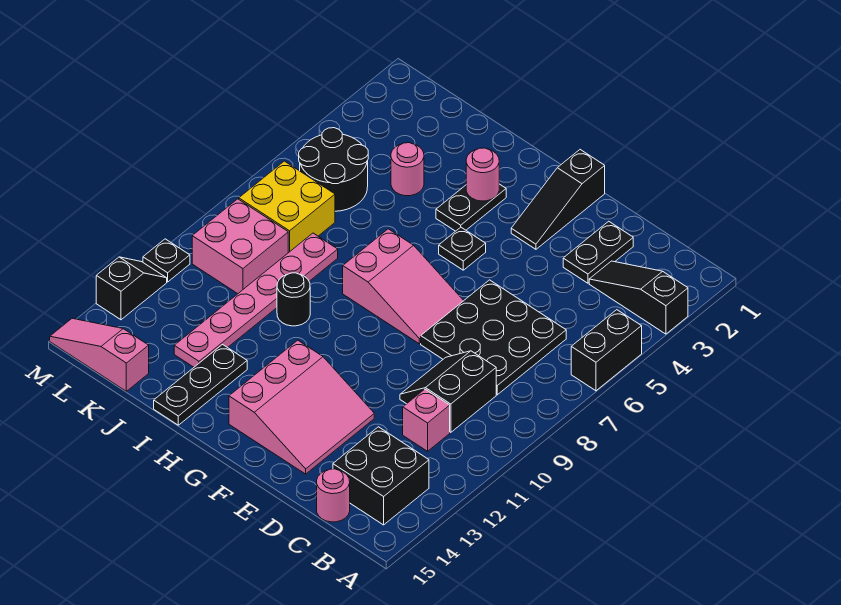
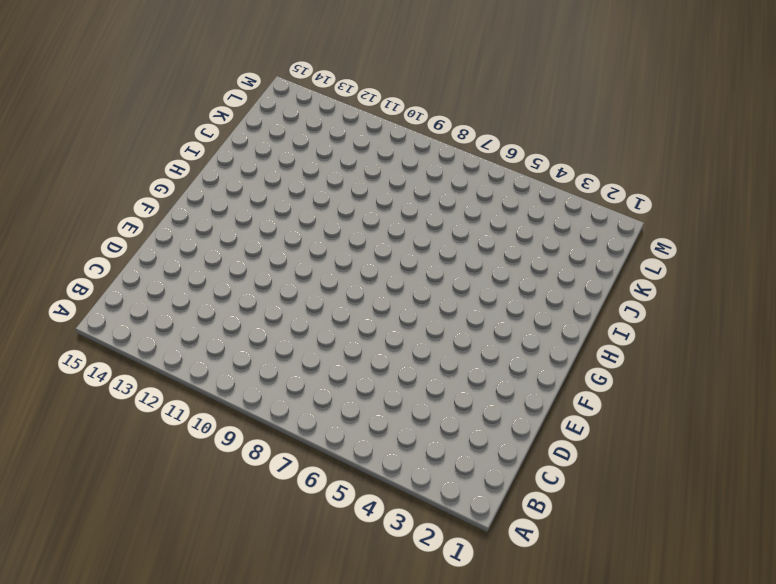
none -> black 1x3 slope [589,261,688,334]
none -> black 1x2 brick [571,310,642,391]
none -> black 2x2 brick [333,427,429,525]

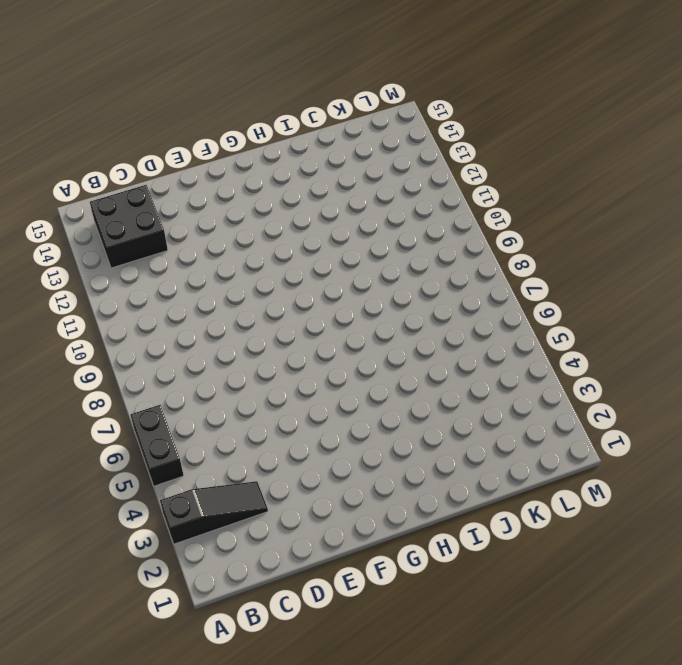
none -> black 3x3 plate [421,280,566,395]
none -> black 2x2 slope [400,351,496,432]
none -> pink 1x1 brick [403,389,450,451]

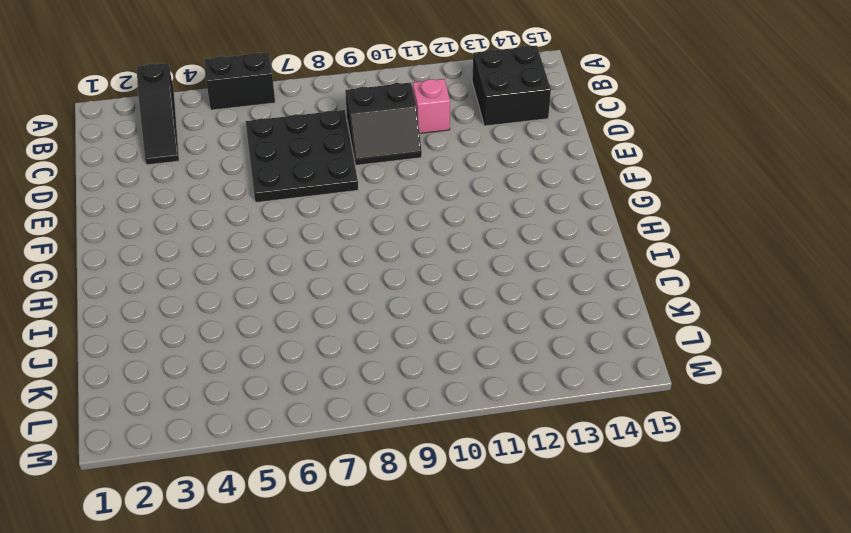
none -> pink 1x1 round brick [317,469,350,522]
none -> black 1x2 plate [563,221,633,283]
none -> pink 3x3 slope [229,340,374,474]

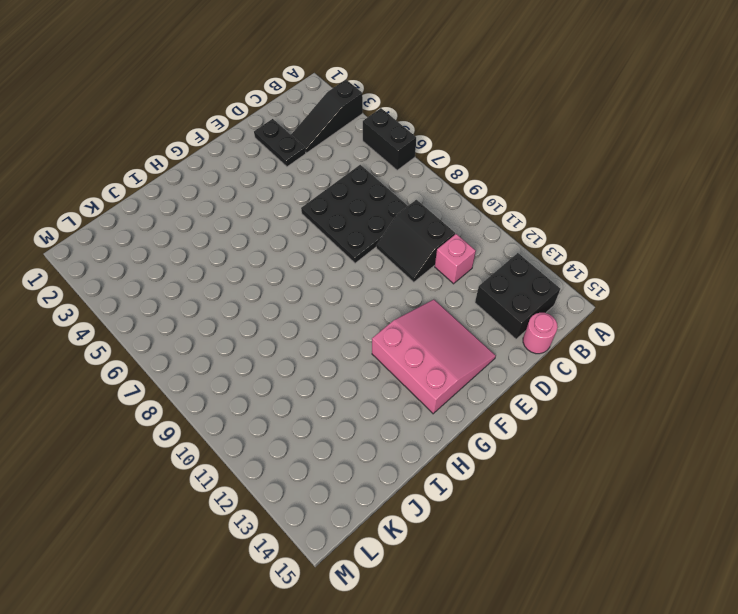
none -> black 1x3 slope [511,150,605,249]
none -> pink 2x3 slope [343,229,464,344]
none -> black 1x1 plate [439,227,486,270]

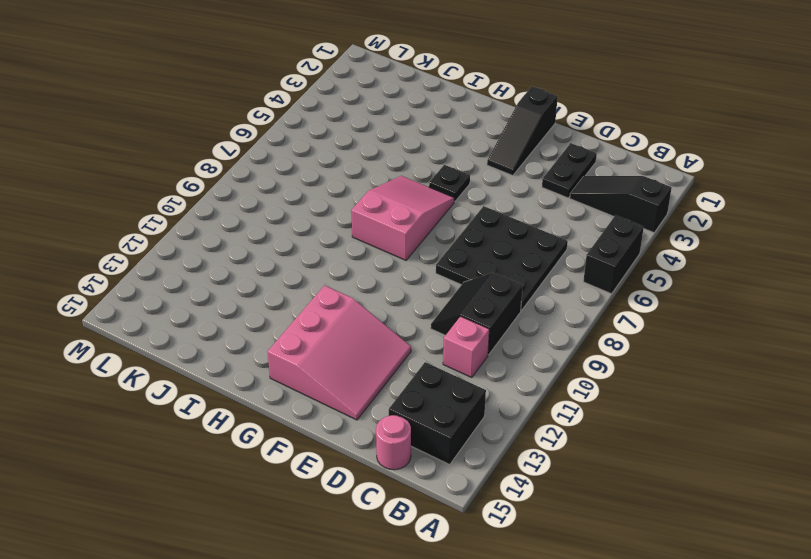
pink 2x3 slope [351,176,454,260] -> pink 2x3 slope turned to [343,229,464,344]
none -> black 1x2 plate [436,184,506,231]
none -> black 1x1 round brick [277,273,310,326]
none -> black 1x3 plate [154,345,247,425]

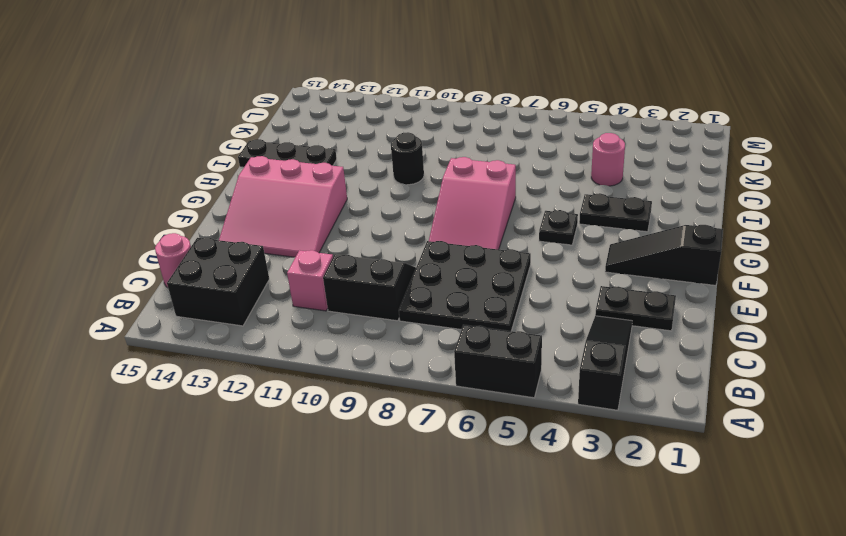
none -> pink 1x6 plate [174,233,338,367]
none -> black 2x2 round brick [299,128,368,211]
none -> yellow 2x2 brick [239,161,335,253]

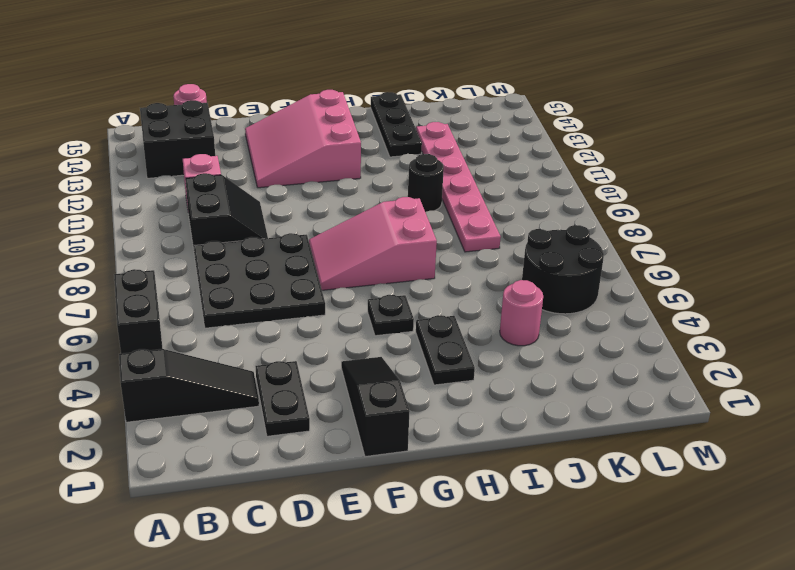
none -> yellow 2x2 brick [239,161,335,253]
none -> pink 2x2 brick [192,199,288,294]
none -> pink 1x3 slope [50,318,149,391]

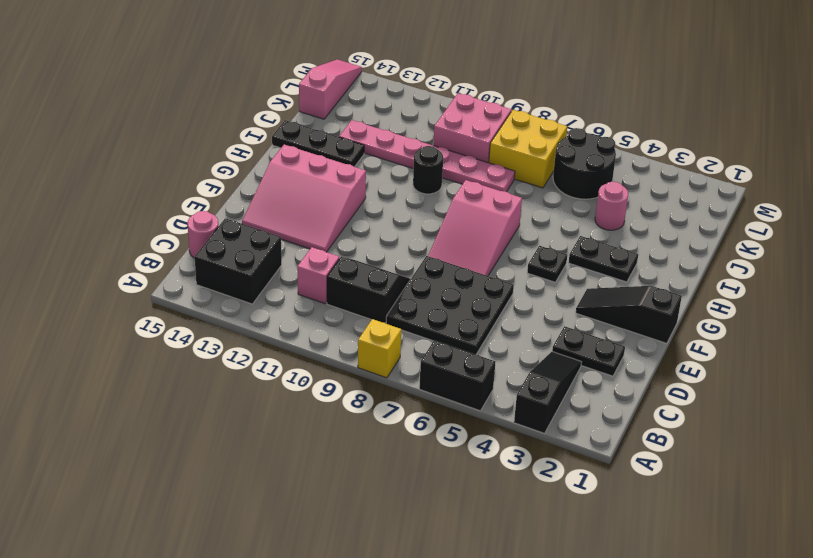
yellow 1x1 brick [358,319,401,378] -> none
none -> black 1x1 plate [143,239,190,282]
none -> black 1x2 slope [96,257,167,320]
none -> pink 1x1 round brick [466,148,499,201]

